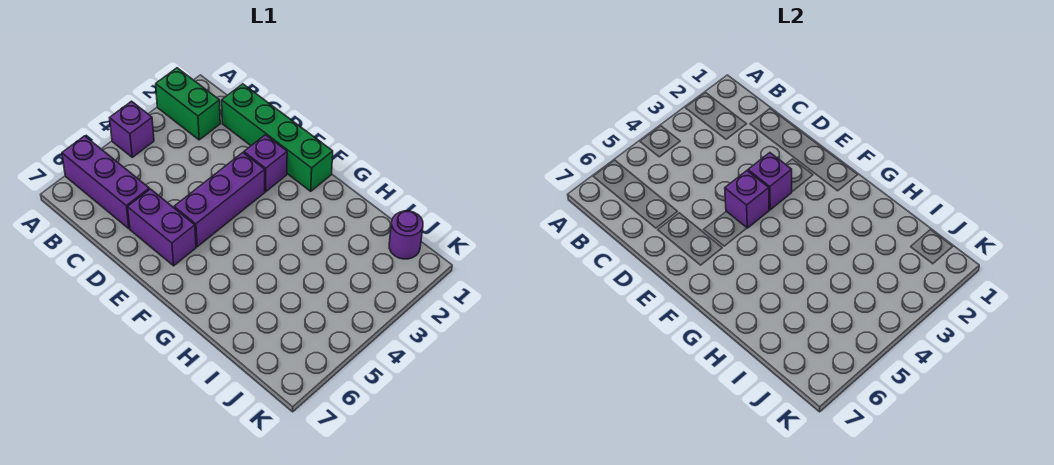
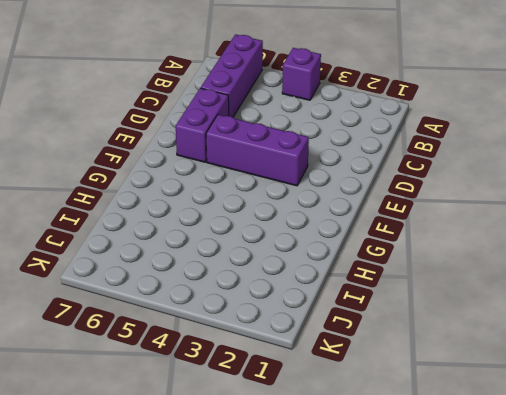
none -> green 1x2 brick [156,68,220,140]
none -> green 1x4 brick [222,84,333,191]

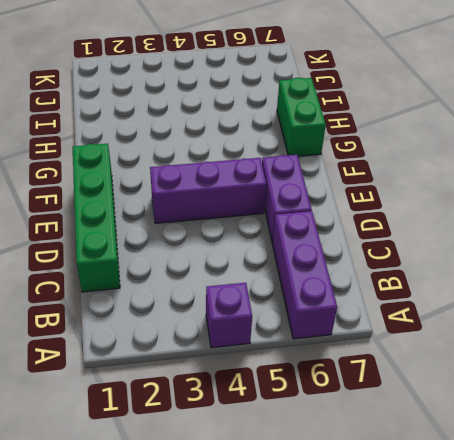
green 1x2 brick [277,78,326,156] -> green 1x2 brick moved to [156,68,220,140]
none -> purple 1x1 brick [244,135,287,192]
none -> purple 1x1 round brick [389,211,423,259]

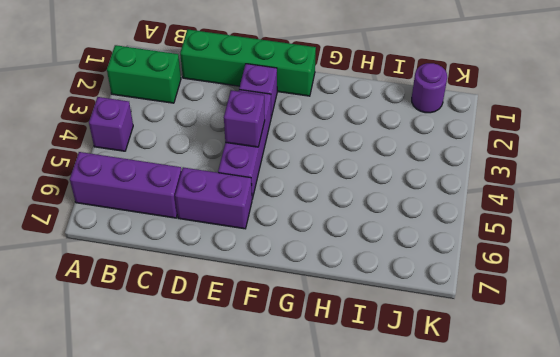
none -> purple 1x1 brick [748,153,792,210]

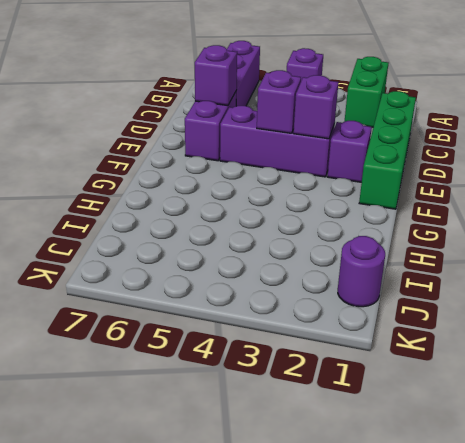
purple 1x1 brick [195,45,237,106] -> none

